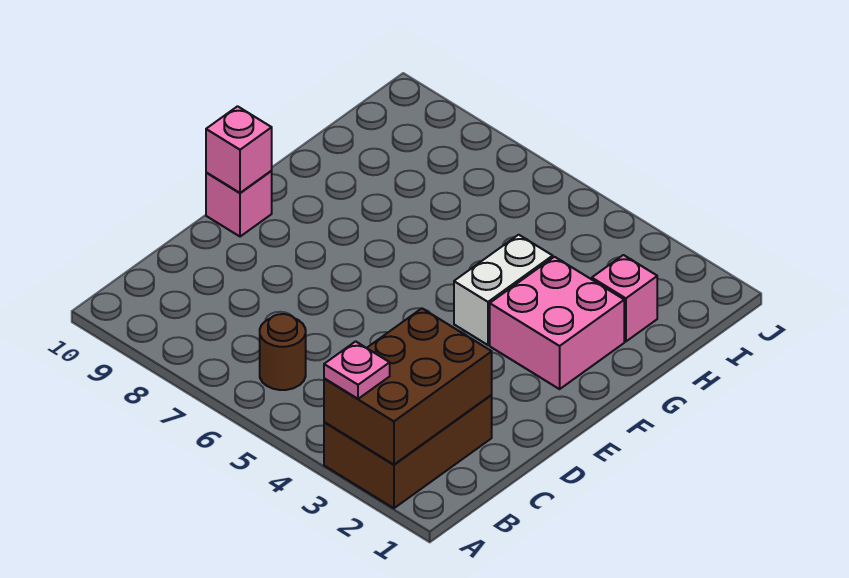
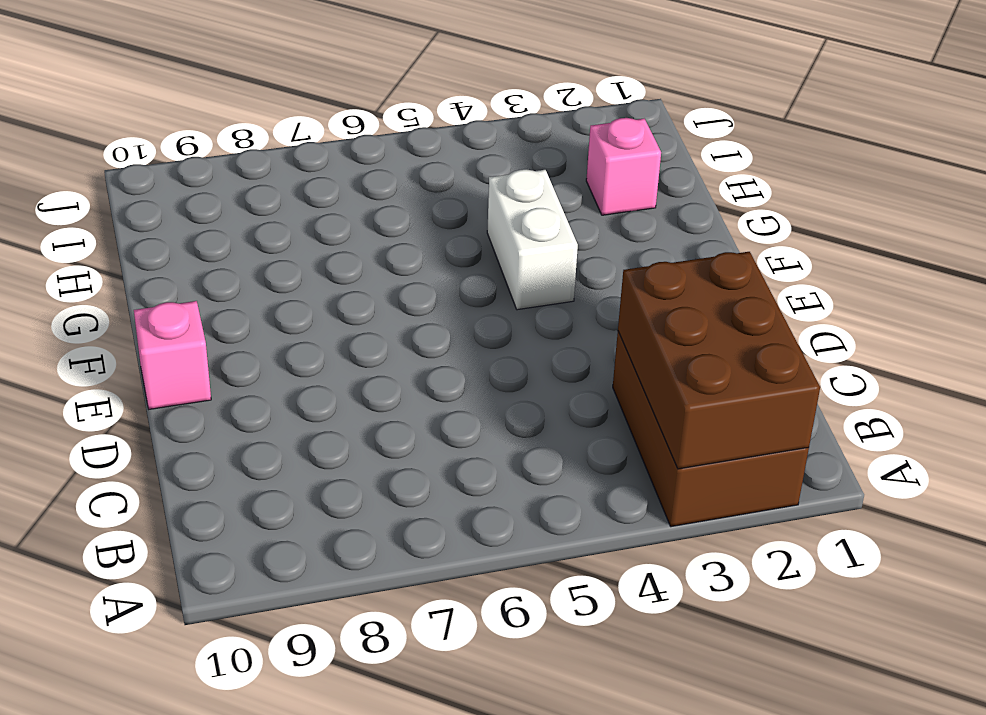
none -> brown 1x1 round brick [260,314,306,390]
none -> pink 2x2 brick [490,257,624,389]

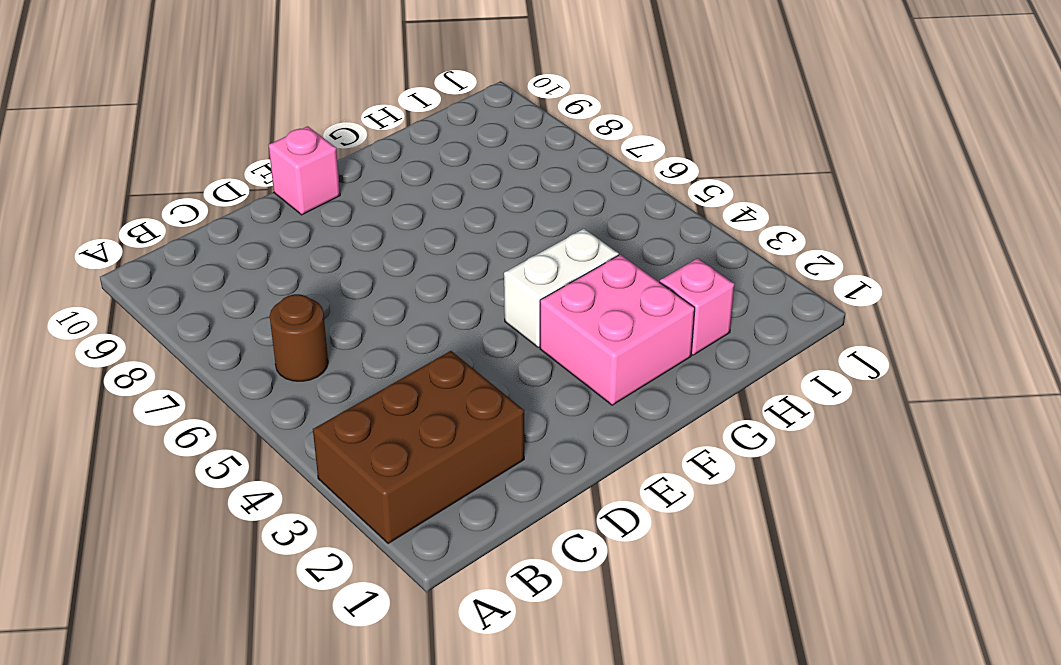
none -> brown 2x3 brick [324,308,492,465]
none -> pink 1x1 brick [206,106,272,193]

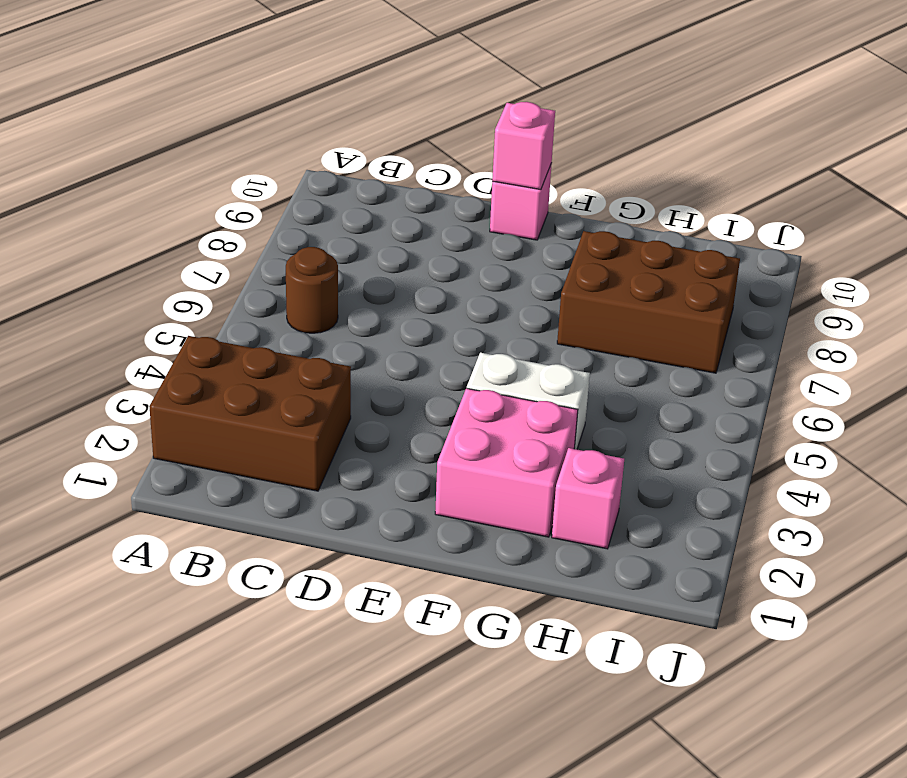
brown 2x3 brick [557,231,740,373] -> brown 2x3 brick moved to [324,308,492,465]
none -> pink 1x1 plate [324,341,390,399]

